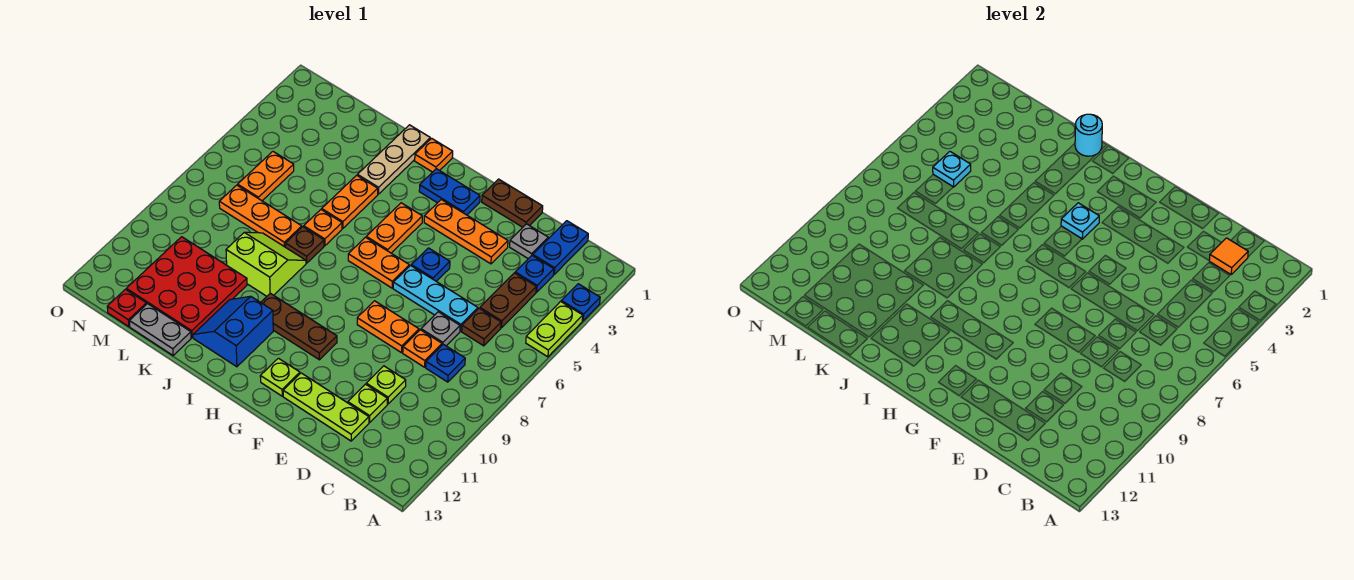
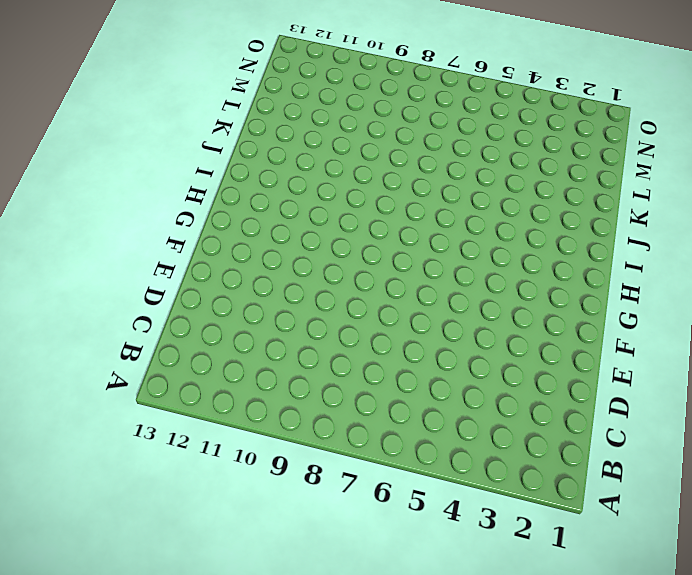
none -> blue 1x1 plate [561,284,600,321]
none -> lime 1x2 plate [526,301,583,357]
none -> blue 1x2 plate [533,221,588,274]
none -> blue 1x1 plate [515,255,554,292]

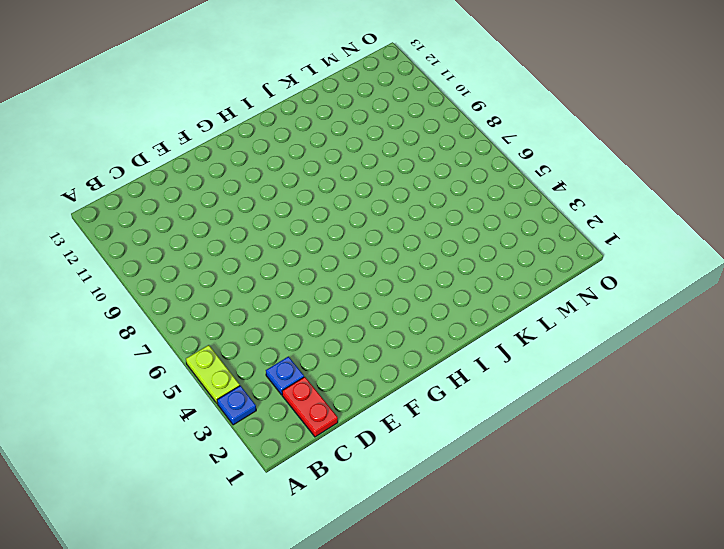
red 1x2 plate [282,377,338,437] -> blue 1x2 plate [533,221,588,274]
none -> brown 1x2 plate [480,273,536,328]
none -> brown 1x1 plate [462,308,501,346]
none -> blue 1x1 plate [426,344,465,382]
none -> grey 1x1 plate [510,224,548,259]

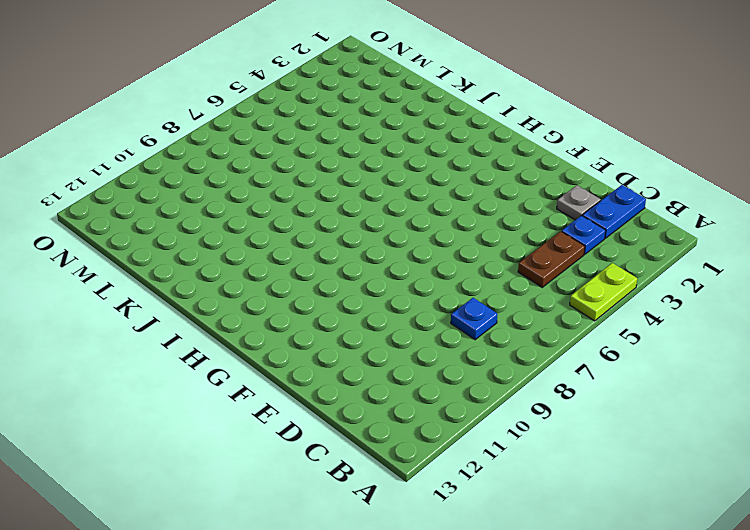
none -> blue 1x1 plate [561,284,600,321]
none -> brown 1x1 plate [462,308,501,346]
none -> cyan 1x3 plate [393,266,478,331]
none -> grey 1x1 plate [421,312,460,346]

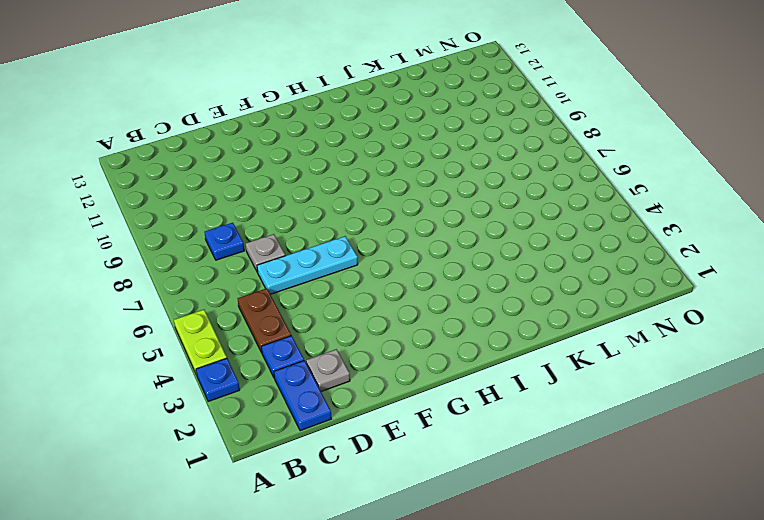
none -> brown 1x1 plate [462,308,501,346]
none -> orange 1x1 plate [403,330,442,367]
none -> lime 1x1 plate [366,366,406,404]
none -> lime 1x1 plate [348,384,387,422]

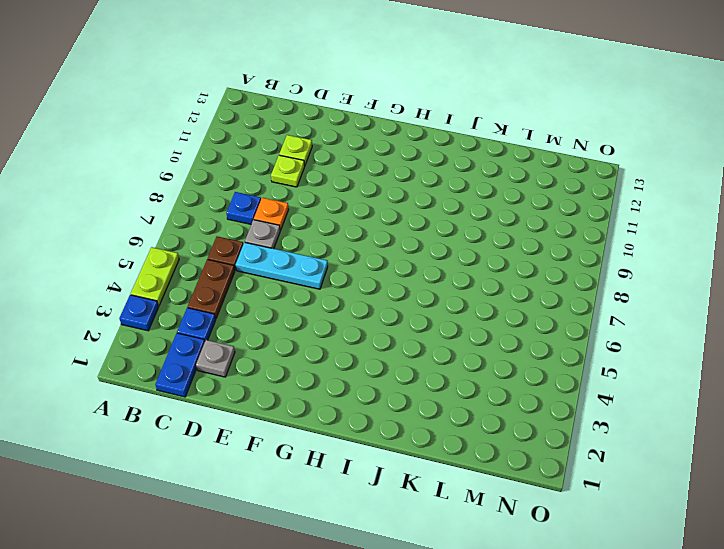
none -> lime 1x3 plate [283,373,369,441]
none -> brown 1x2 plate [482,179,543,227]
none -> orange 1x3 plate [424,200,508,264]
none -> orange 1x2 plate [357,301,419,353]

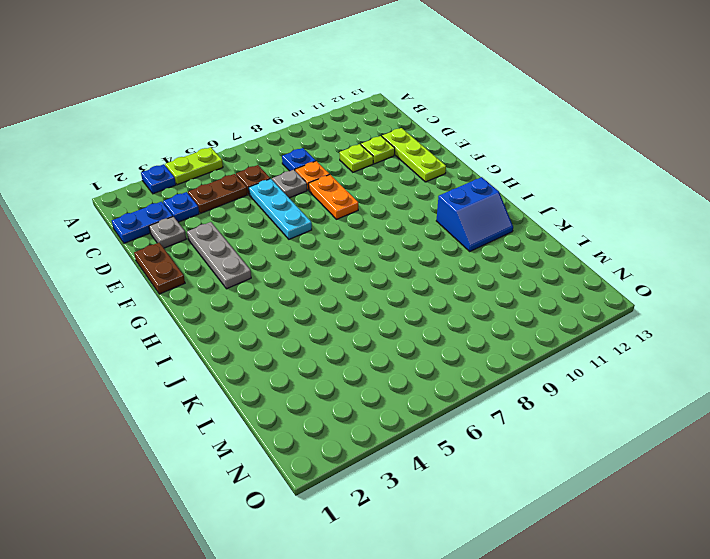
grey 1x3 plate [187,222,251,289] -> orange 1x3 plate [424,200,508,264]
none -> blue 1x1 plate [411,248,450,281]
none -> blue 1x2 plate [419,169,480,215]
none -> orange 1x2 plate [348,237,409,288]
none -> brown 1x3 plate [261,293,337,360]

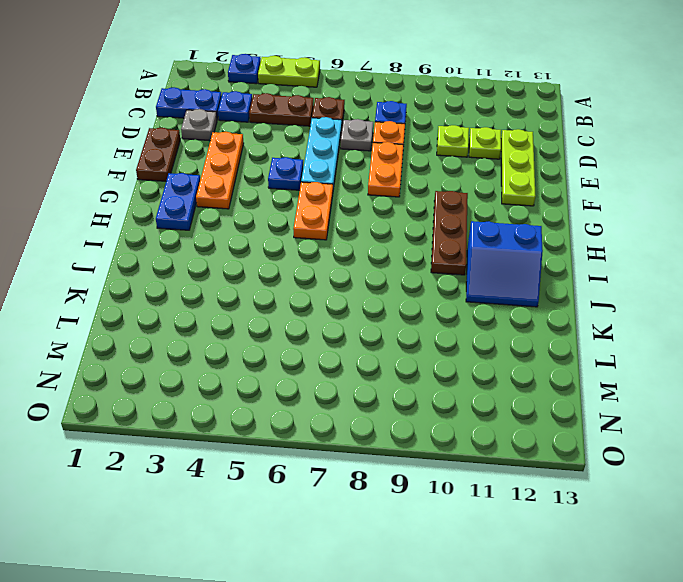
none -> lime 1x1 plate [260,358,300,396]
none -> orange 1x2 plate [366,203,422,253]
none -> orange 1x1 plate [415,138,453,172]
none -> tan 1x3 plate [357,125,430,194]

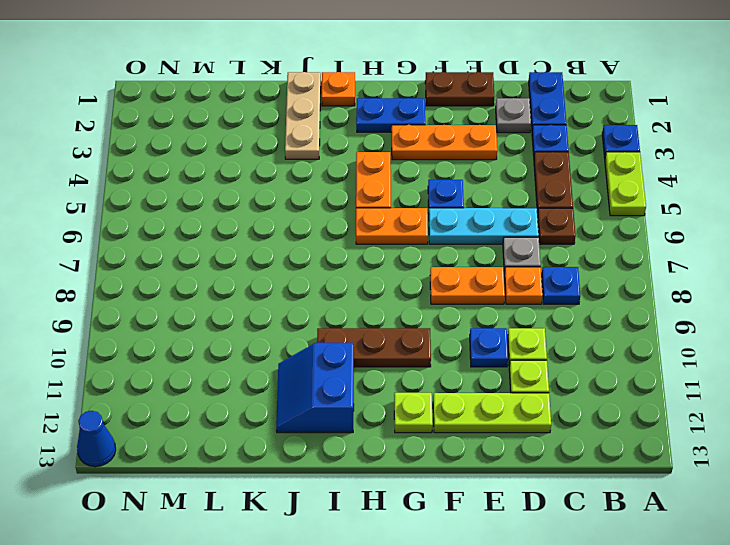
blue 1x1 plate [470,328,508,367] -> none
blue 1x1 cone [77,411,116,467] -> none
none -> orange 1x2 plate [322,175,378,228]
none -> orange 1x1 plate [304,210,342,246]
none -> brown 1x1 plate [286,227,324,263]
none -> lime 2x2 slope [226,232,306,296]

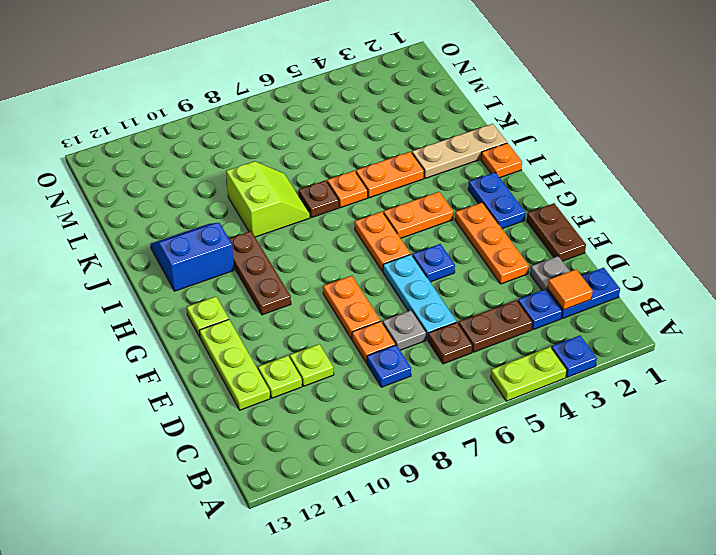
none -> orange 1x3 plate [219,185,302,247]
none -> red 3x3 plate [126,237,247,337]
none -> grey 1x2 plate [129,304,191,355]
none -> orange 1x2 plate [238,152,294,201]

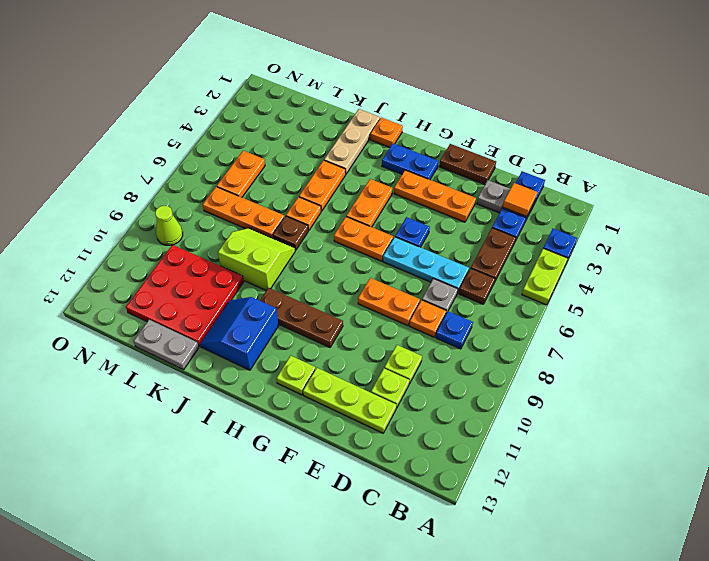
lime 1x1 cone [155,206,183,245] -> none
none -> red 1x1 plate [107,289,146,326]
none -> cyan 1x1 plate [1061,203,1099,239]
none -> cyan 1x1 round brick [1075,114,1102,156]
none -> cyan 1x1 plate [933,152,971,187]

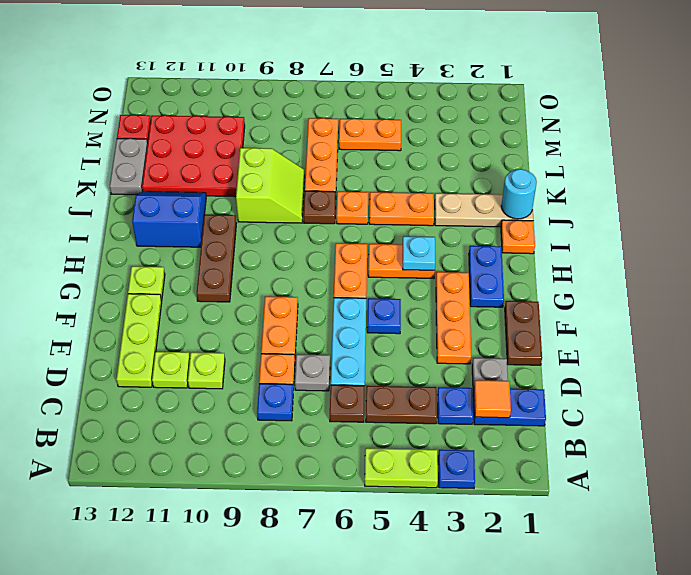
none -> cyan 1x1 plate [933,152,971,187]

